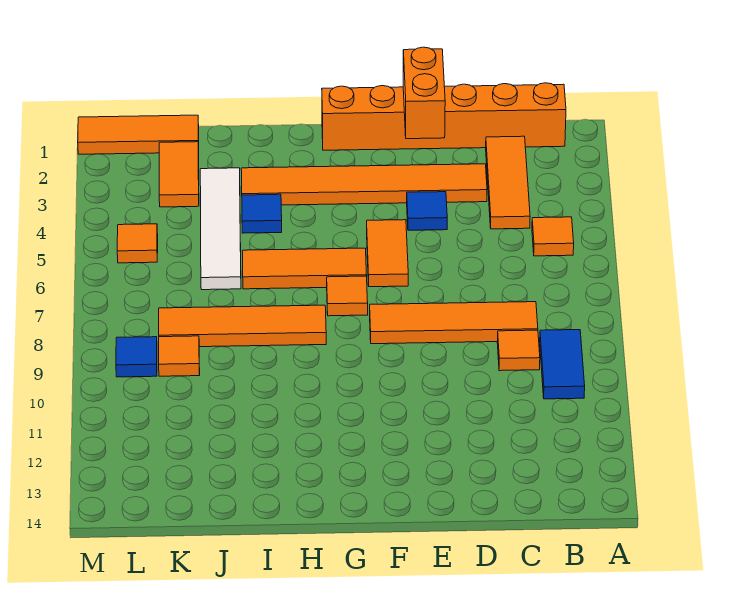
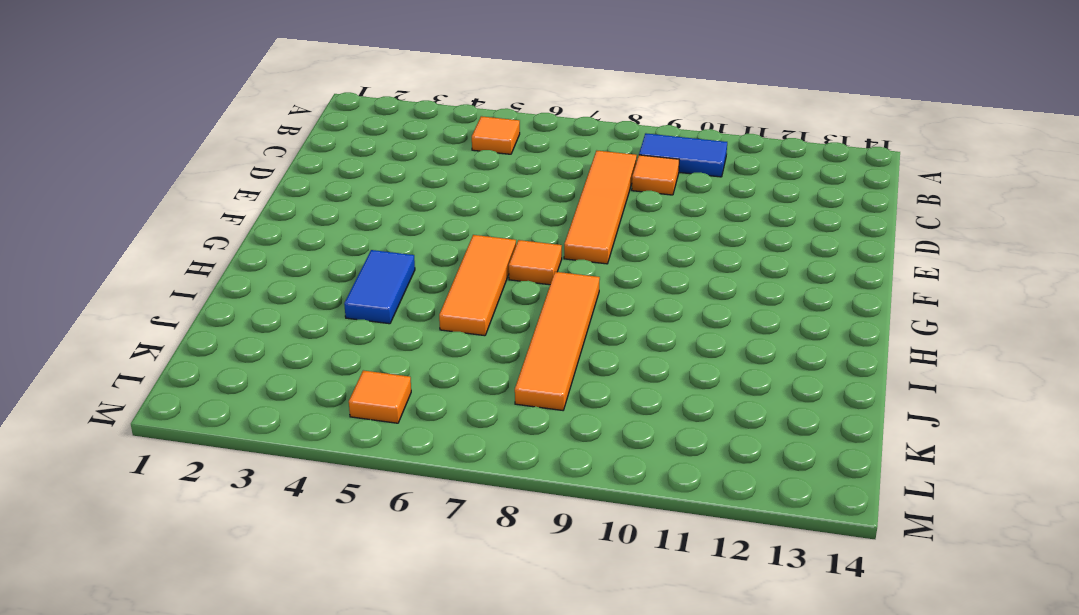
blue 1x2 tile [344,250,415,324] -> blue 1x1 tile [242,194,282,233]
none -> orange 1x6 brick [322,83,566,150]
none -> orange 1x3 tile [486,136,530,229]
none -> orange 1x6 tile [241,164,487,205]

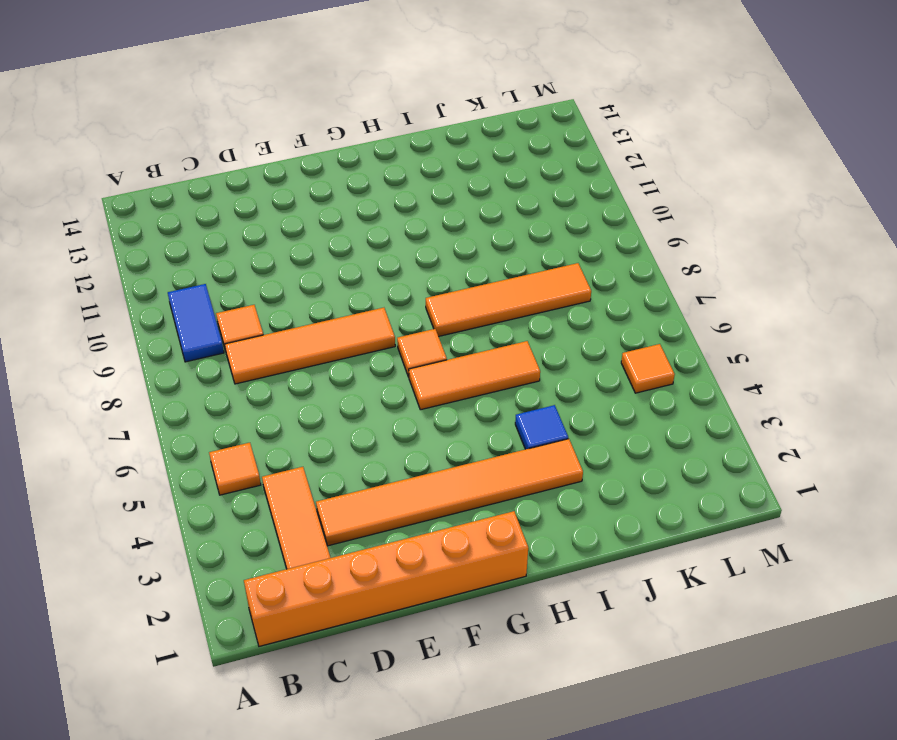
none -> blue 1x1 tile [407,192,447,230]
none -> orange 1x2 tile [367,220,408,287]
none -> white 1x4 tile [200,168,241,290]

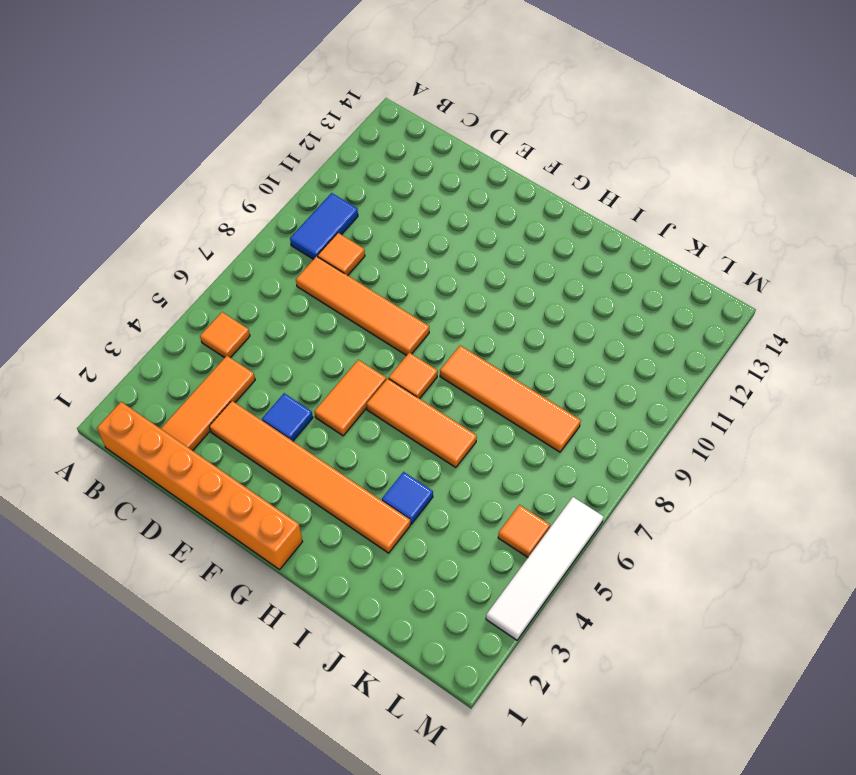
white 1x4 tile [486,497,604,640] -> white 1x4 tile moved to [200,168,241,290]
none -> orange 1x3 tile [78,115,199,154]
none -> orange 1x2 tile [159,142,199,207]
none -> orange 1x1 tile [159,336,200,376]

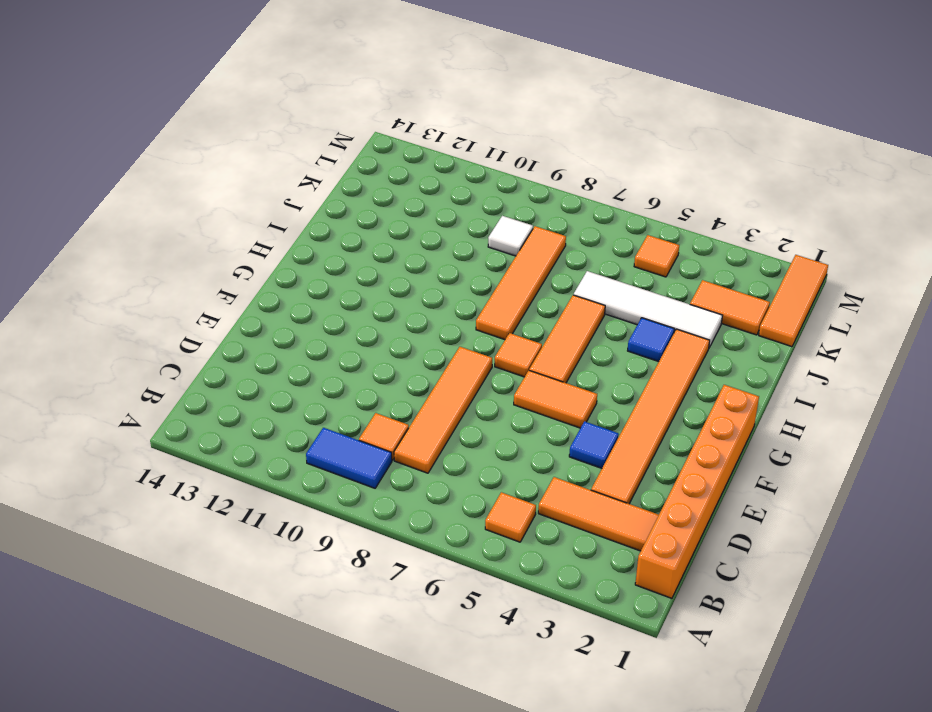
white 1x1 tile [488,216,533,256] -> orange 1x1 tile [159,336,200,376]
none -> blue 1x1 tile [116,337,157,377]
none -> orange 1x2 brick [403,47,445,139]

